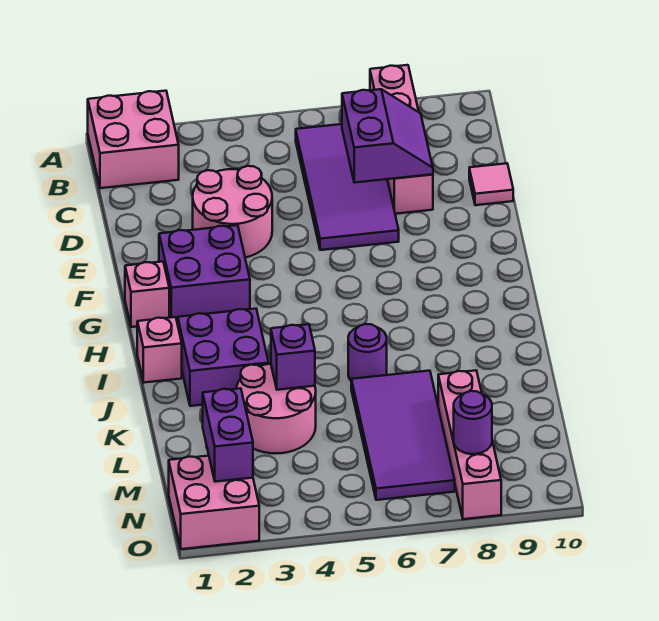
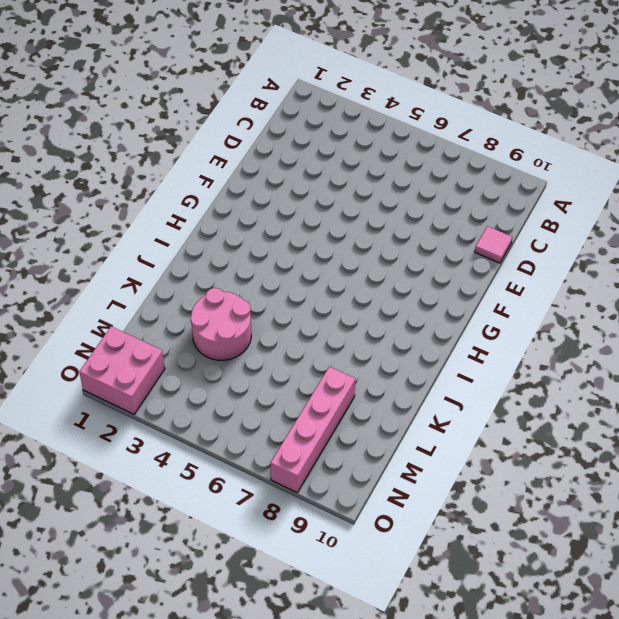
none -> pink 2x2 brick [88,91,179,188]
none -> pink 1x4 brick [370,65,433,214]
none -> purple 2x4 tile [296,124,399,250]

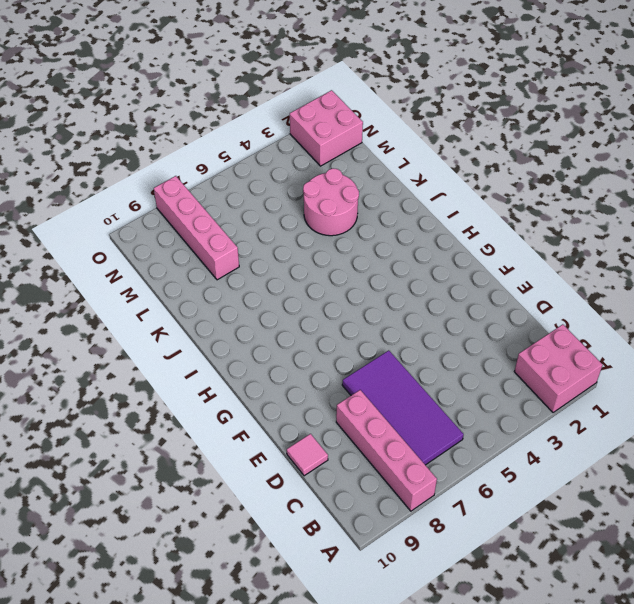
none -> pink 2x2 round brick [193,166,272,258]
none -> purple 2x2 brick [159,225,250,322]
none -> pink 1x1 brick [125,262,169,327]

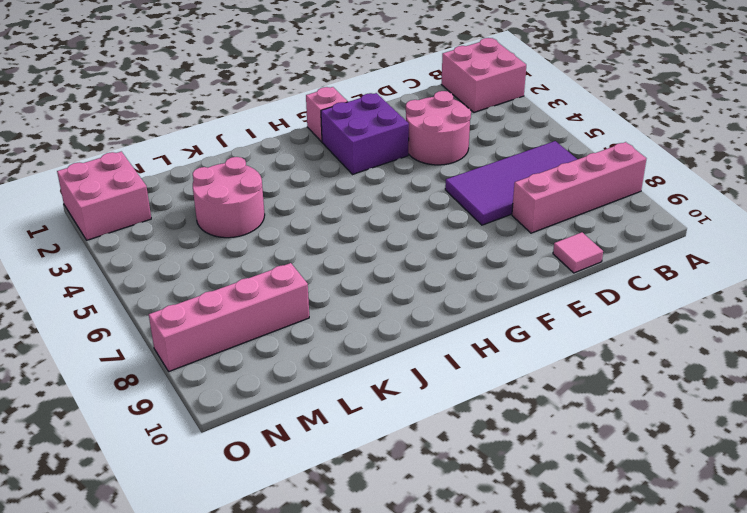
none -> pink 1x1 brick [137,317,182,383]
none -> purple 2x2 brick [178,309,269,406]
none -> purple 1x1 round brick [348,324,387,380]

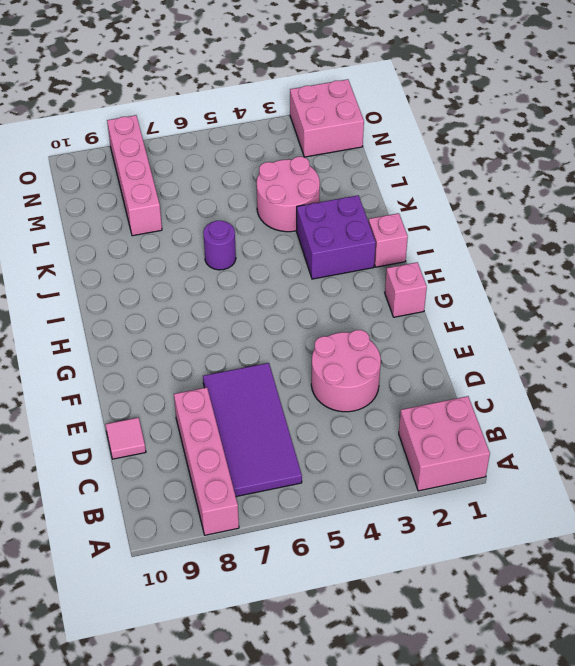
none -> purple 2x2 brick [159,225,250,322]
none -> purple 2x4 tile [351,371,455,500]
none -> purple 2x2 slope [342,89,433,183]

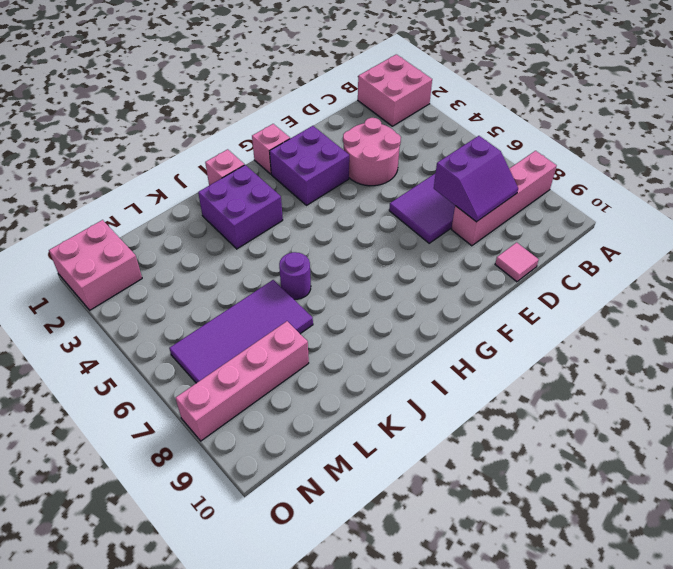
none -> pink 2x2 round brick [236,364,316,454]
none -> purple 1x1 brick [271,324,315,390]
none -> purple 1x2 brick [203,388,253,482]

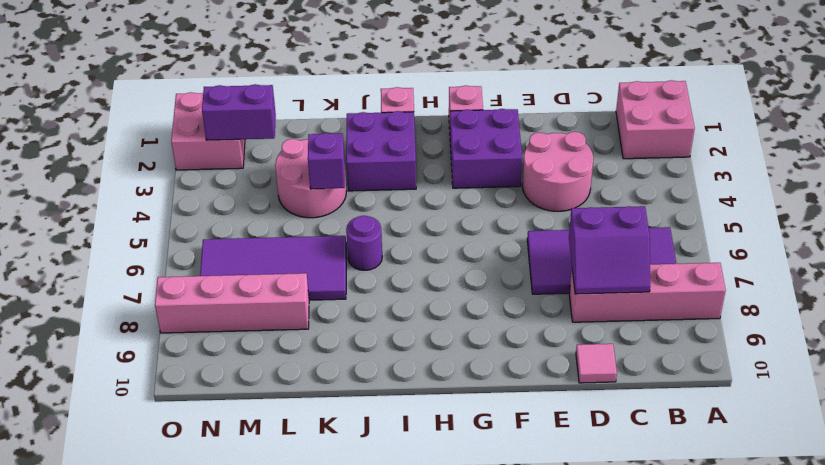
none -> purple 1x1 round brick [454,391,492,454]

